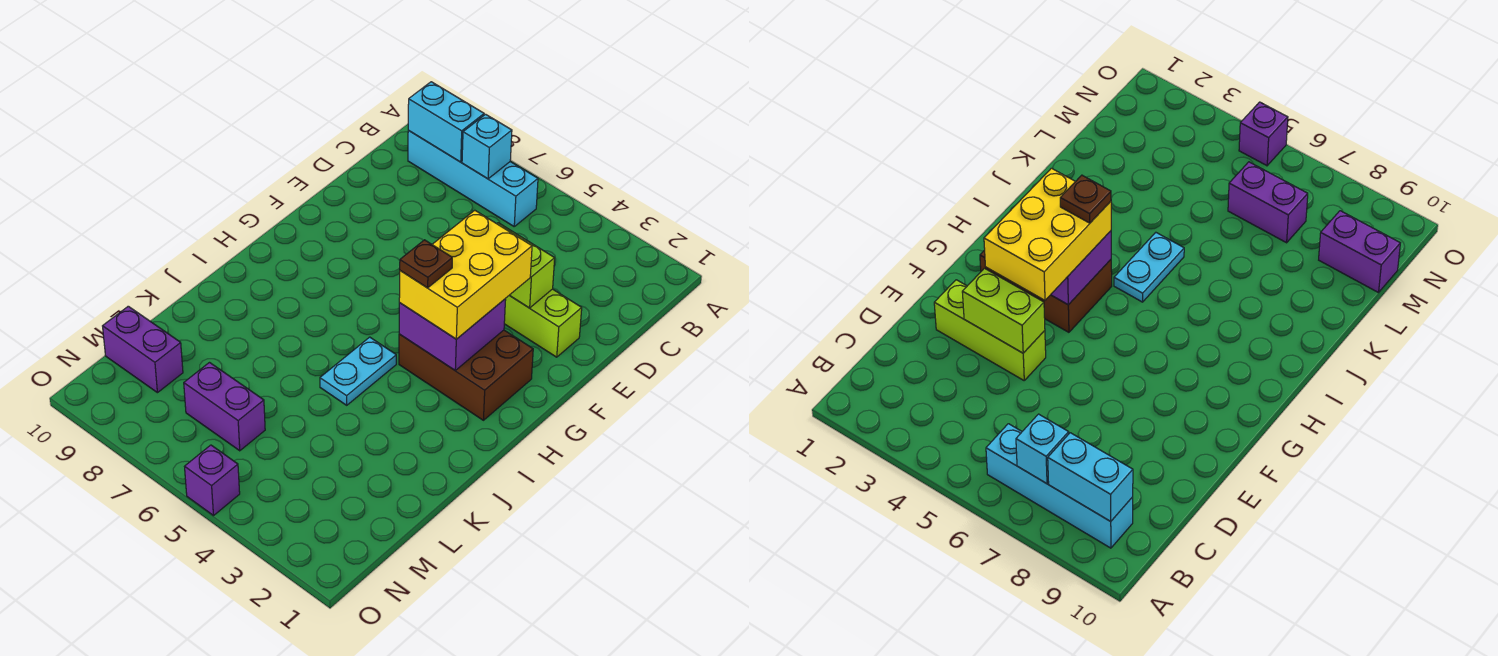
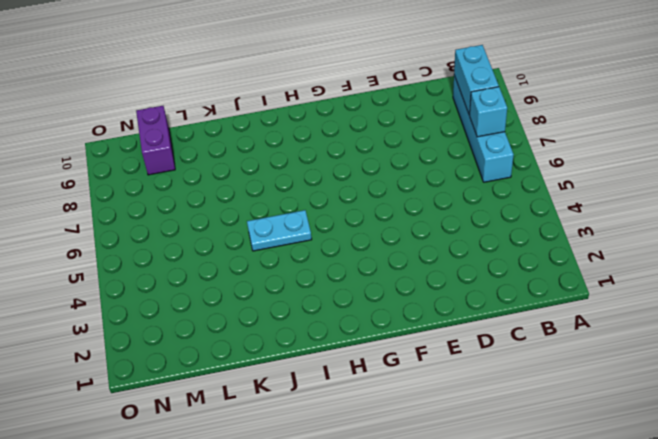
none -> lime 1x3 brick [504,289,582,357]
none -> brown 2x3 brick [399,330,533,420]
none -> purple 1x2 brick [184,363,265,451]

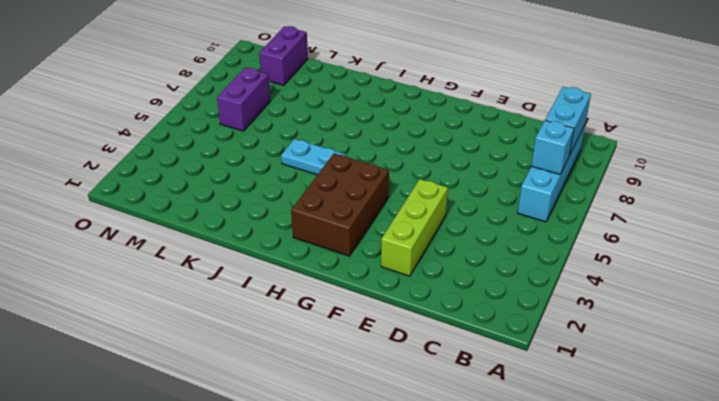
none -> purple 1x1 brick [185,445,240,516]
none -> lime 1x2 brick [497,223,555,308]
none -> purple 2x2 brick [399,299,506,370]

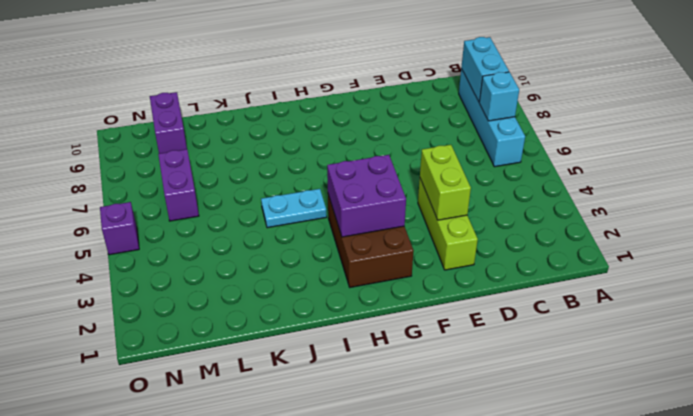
none -> yellow 2x3 brick [399,210,532,339]
none -> brown 1x1 plate [400,240,452,288]

